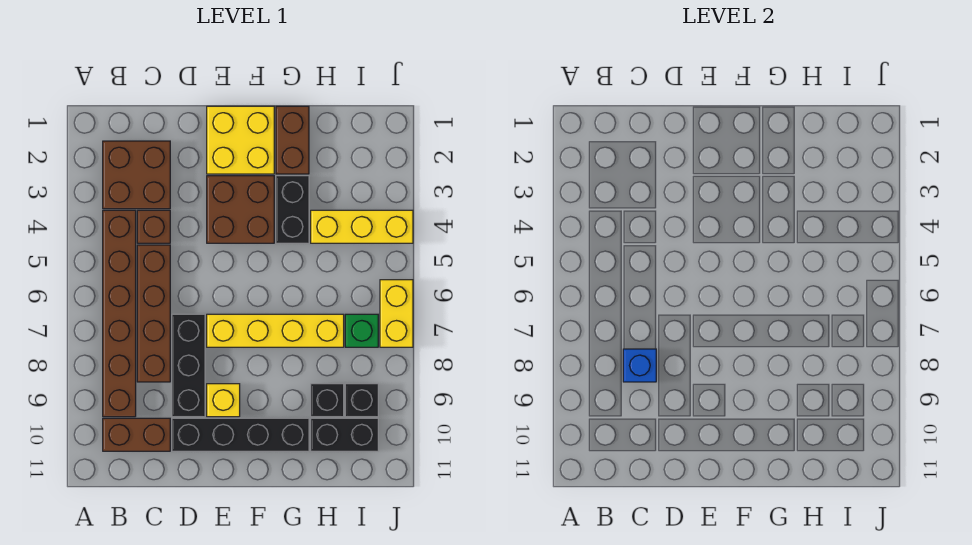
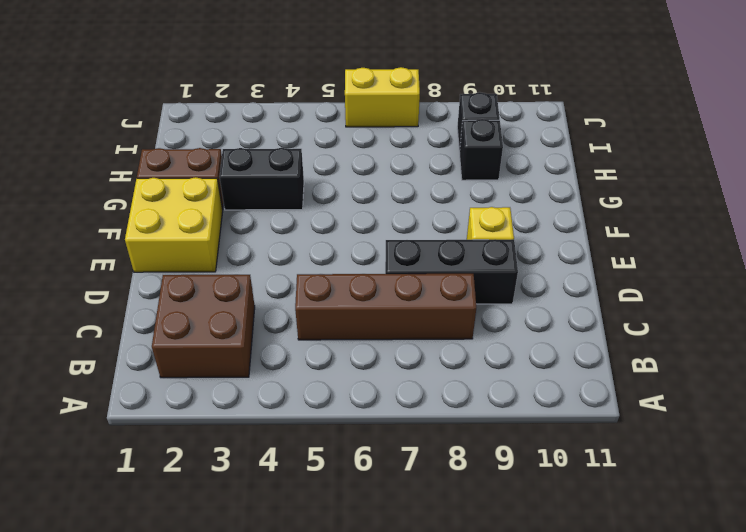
none -> brown 1x6 brick [103,210,136,417]
none -> brown 1x2 brick [103,418,170,451]
none -> brown 1x1 brick [137,210,170,243]

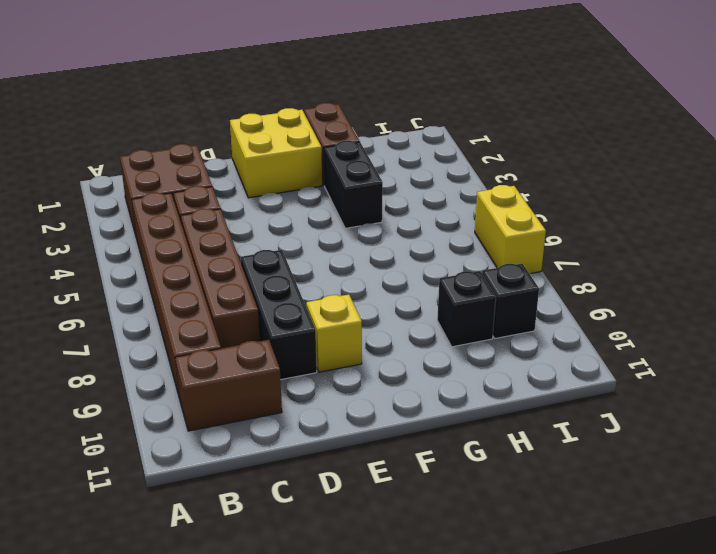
none -> black 1x4 brick [172,418,309,451]
none -> brown 2x2 brick [207,176,274,243]
none -> yellow 1x4 brick [207,314,344,347]

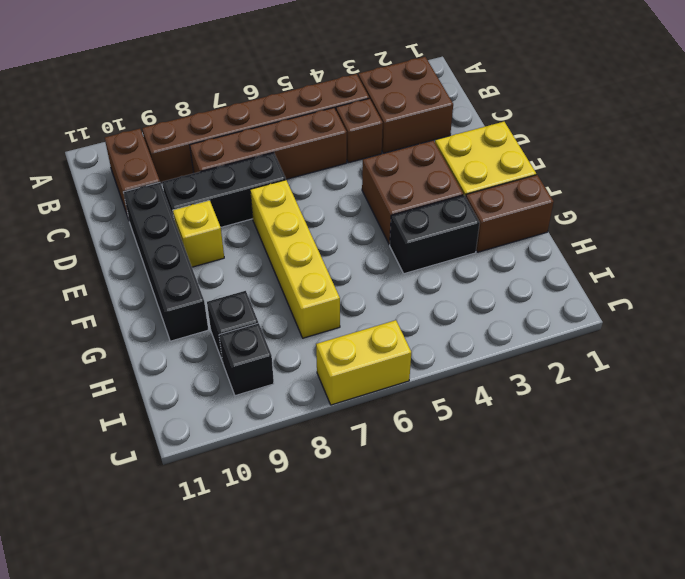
none -> yellow 1x3 brick [311,210,413,243]
none -> black 1x2 brick [311,418,378,451]
none -> green 1x1 brick [345,314,378,347]

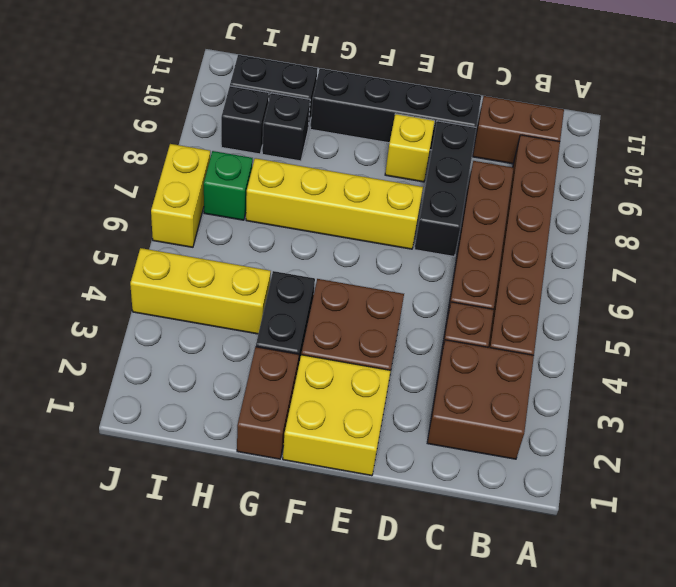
none -> blue 1x1 brick [623,349,656,382]

